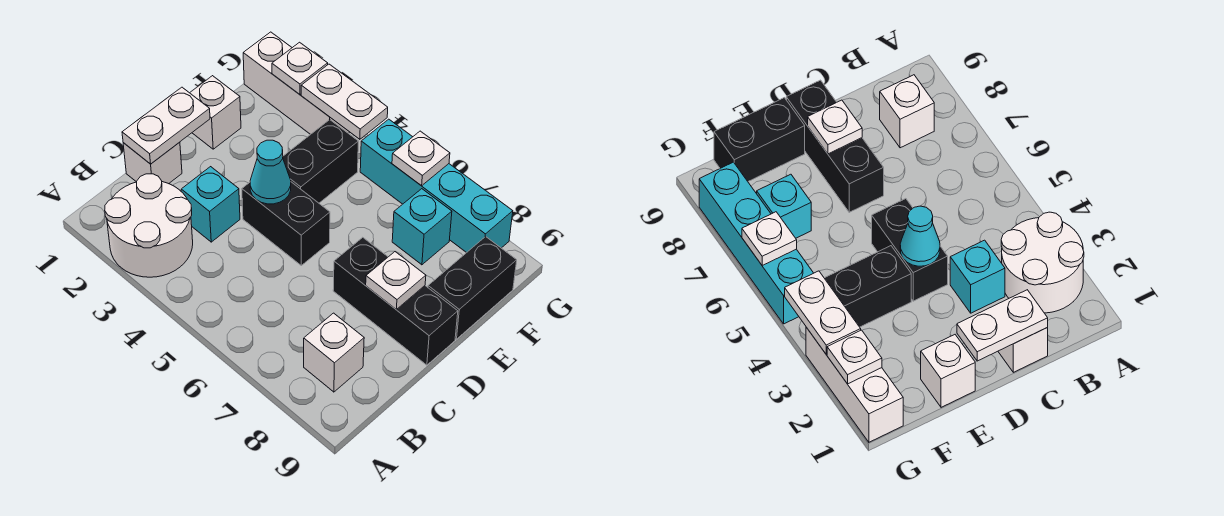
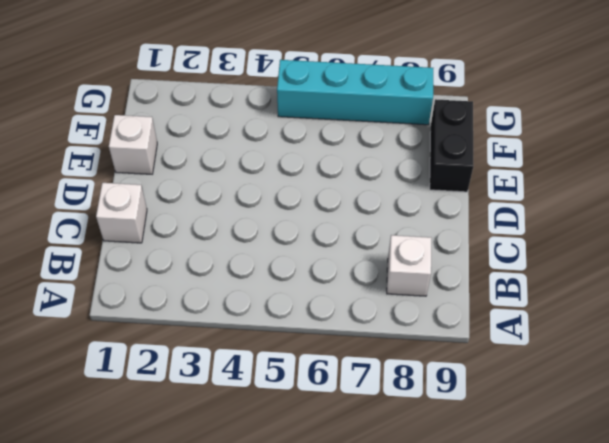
none -> white 2x2 round brick [105,174,193,277]
none -> cyan 1x1 brick [181,167,240,242]
none -> black 1x2 brick [242,182,330,265]

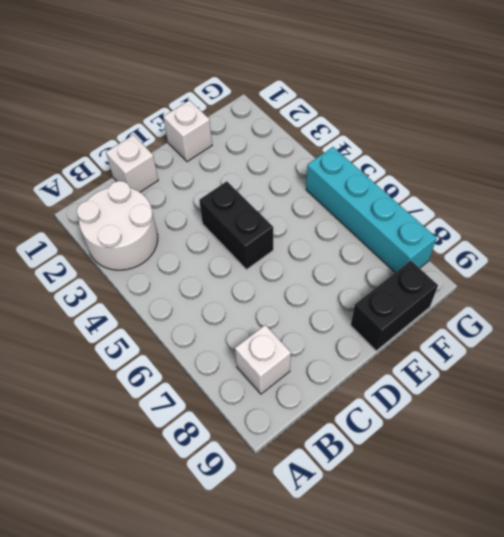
none -> cyan 1x1 brick [181,167,240,242]
none -> black 1x3 brick [333,237,458,365]
none -> black 1x2 brick [283,120,358,203]

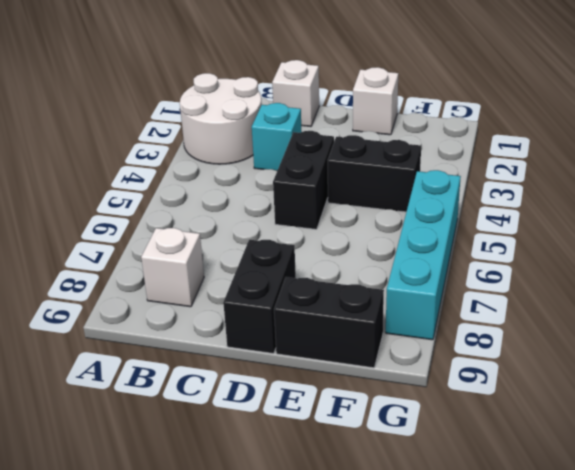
black 1x2 brick [223,240,296,354] -> black 1x3 brick [333,237,458,365]
none -> cyan 1x1 brick [392,189,452,265]
none -> white 1x3 brick [243,32,350,134]
none -> white 1x2 plate [122,87,210,164]

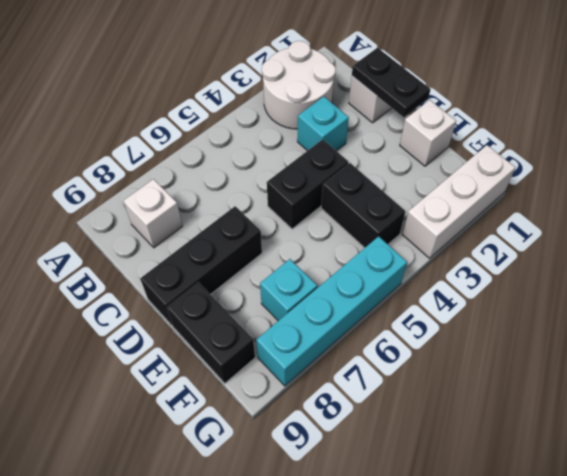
black 1x2 plate [352,48,431,117] -> white 1x2 plate [122,87,210,164]
none -> cyan 1x1 cone [250,140,291,204]
none -> white 1x1 plate [366,252,426,309]
none -> white 1x1 plate [272,42,328,94]

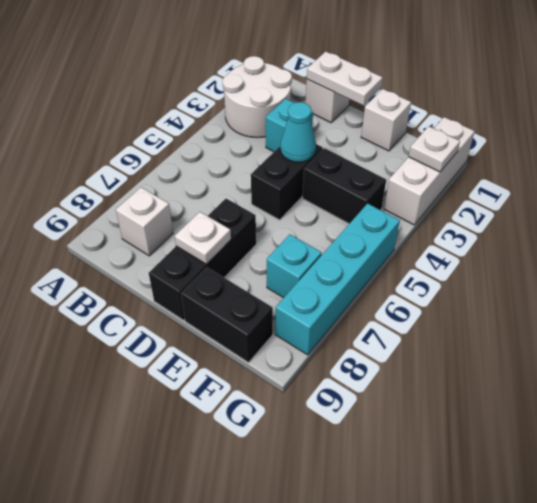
none -> white 1x2 plate [301,64,388,139]
none -> white 1x1 plate [392,131,450,186]

